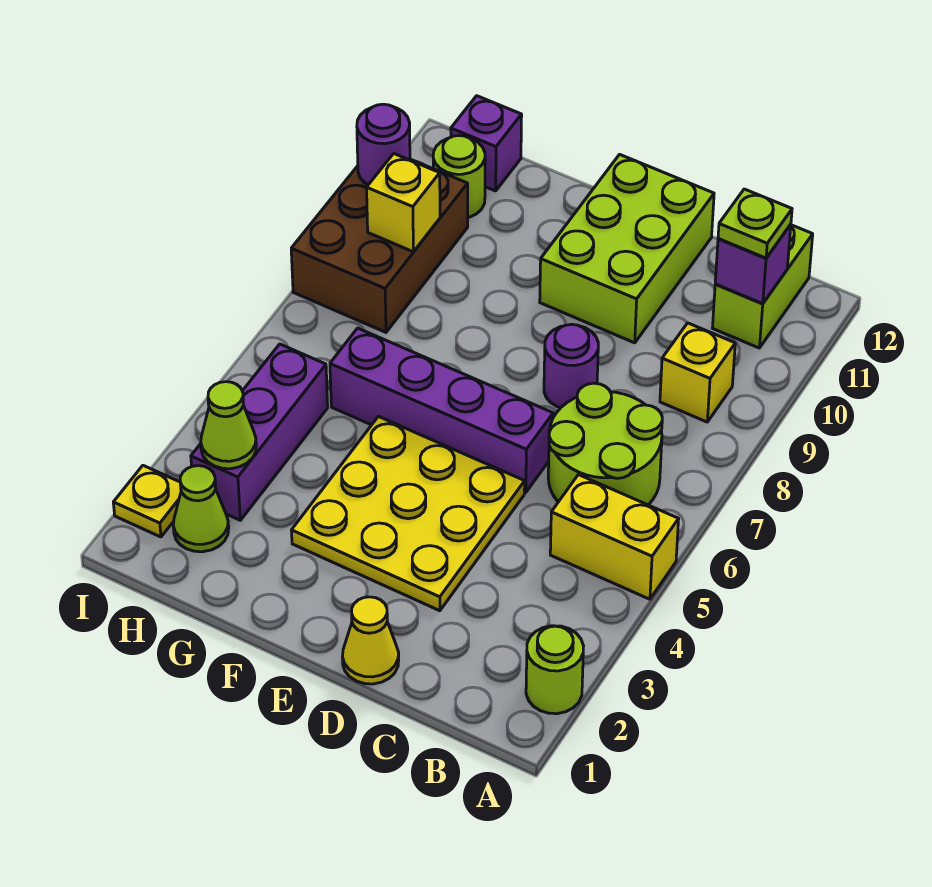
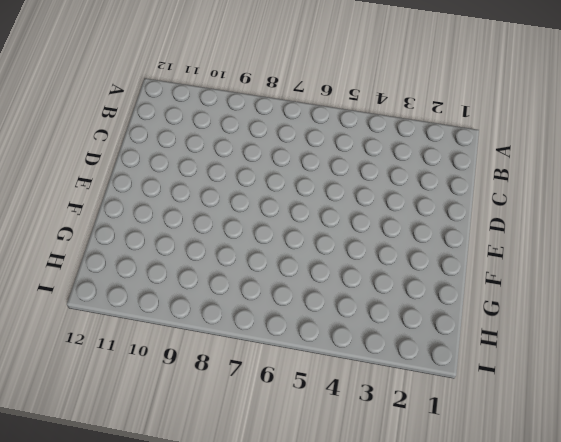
none -> lime 1x1 round brick [526,626,583,714]
none -> yellow 1x2 brick [550,475,679,599]
none -> lime 2x2 round brick [548,383,662,505]

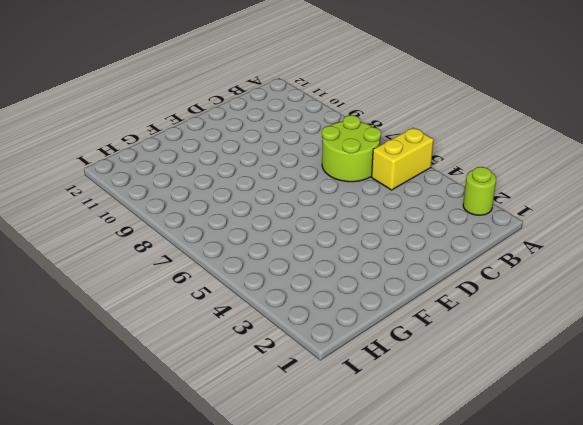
none -> yellow 1x1 brick [660,323,735,422]
none -> lime 1x2 brick [713,225,813,348]
none -> yellow 1x1 cone [343,597,399,684]

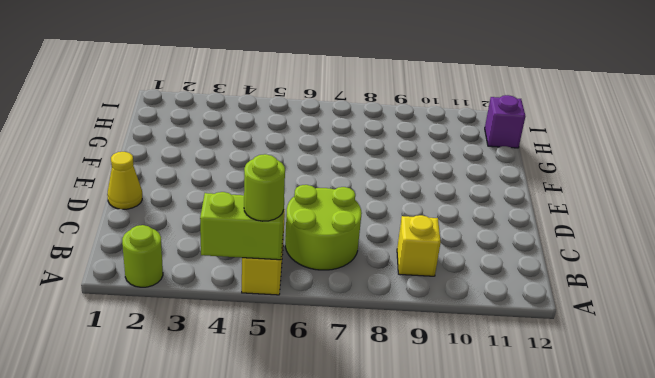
lime 1x2 brick [200,192,284,260] -> lime 1x2 brick moved to [713,225,813,348]
lime 1x1 round brick [244,154,285,221] -> lime 1x1 round brick moved to [433,136,485,217]
none -> yellow 3x3 plate [292,416,525,611]
none -> purple 1x4 brick [330,328,553,493]
none -> purple 1x1 round brick [544,324,598,408]

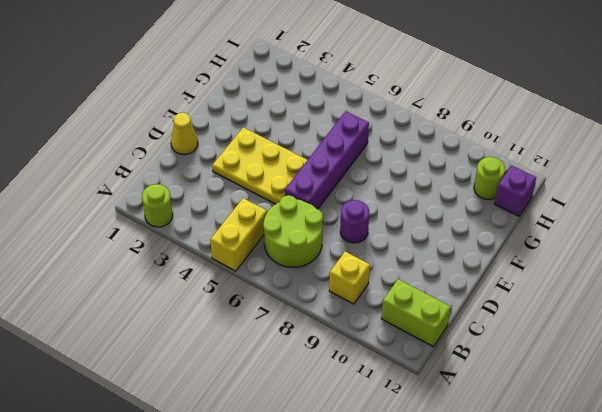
yellow 2x3 plate [212,127,307,204] -> yellow 3x3 plate [292,416,525,611]
none -> lime 2x3 brick [540,154,714,343]
none -> lime 1x1 cone [173,466,229,552]
none -> purple 1x3 brick [191,344,328,520]

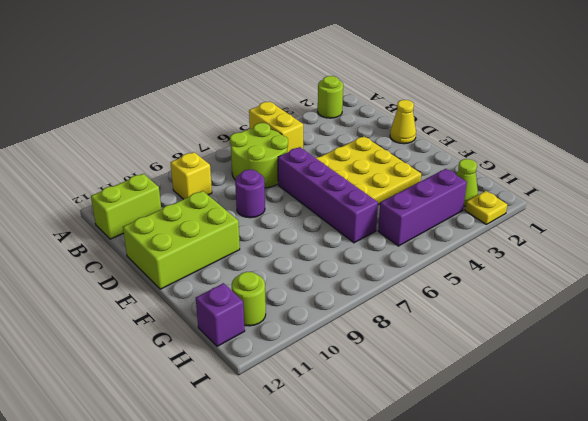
none -> brown 2x3 brick [291,159,468,332]
none -> purple 1x1 brick [715,224,791,304]
none -> lime 1x1 cone [201,382,256,469]

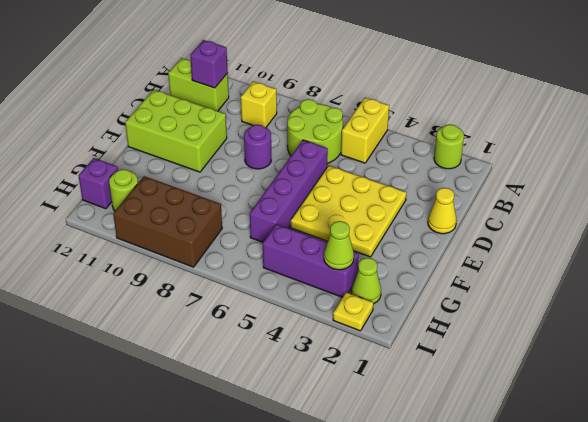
none -> yellow 1x1 brick [367,154,440,252]
none -> purple 1x1 round brick [357,104,410,185]
none -> lime 1x1 plate [718,189,792,258]

